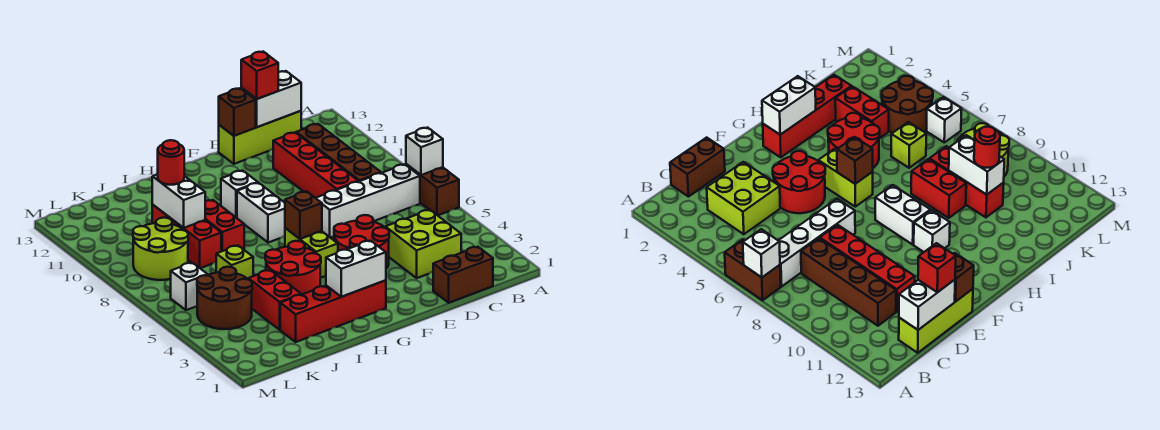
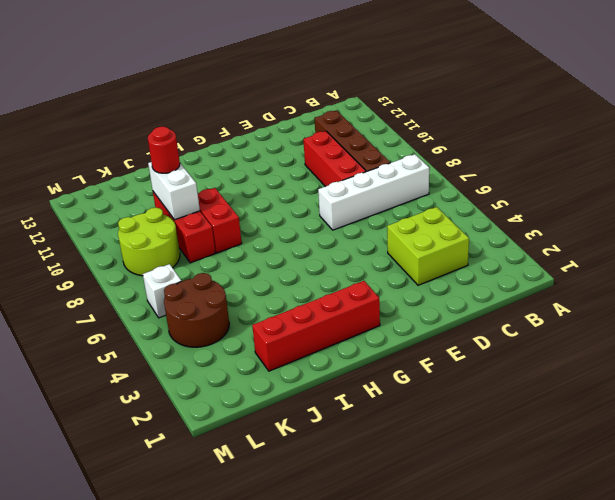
red 1x3 brick [303,131,366,187] -> red 1x4 brick [273,133,358,198]
none -> brown 1x2 brick [406,164,459,215]
none -> brown 1x2 brick [433,247,493,303]
none -> lime 1x3 brick [219,111,301,164]

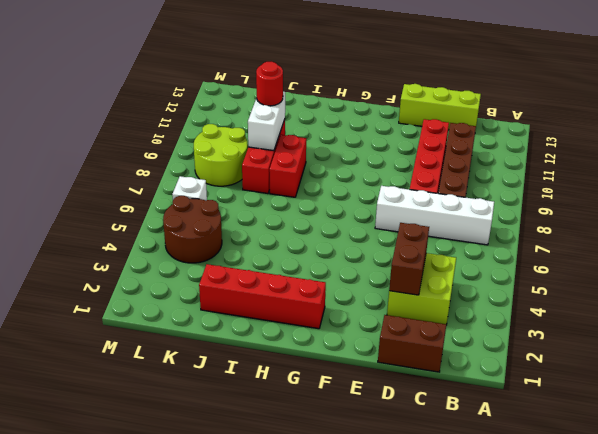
brown 1x2 brick [389,223,429,295] -> brown 1x2 brick moved to [406,164,459,215]
none -> red 2x2 round brick [334,215,389,269]
none -> lime 1x2 brick [285,228,338,278]
none -> white 1x2 brick [237,183,285,243]

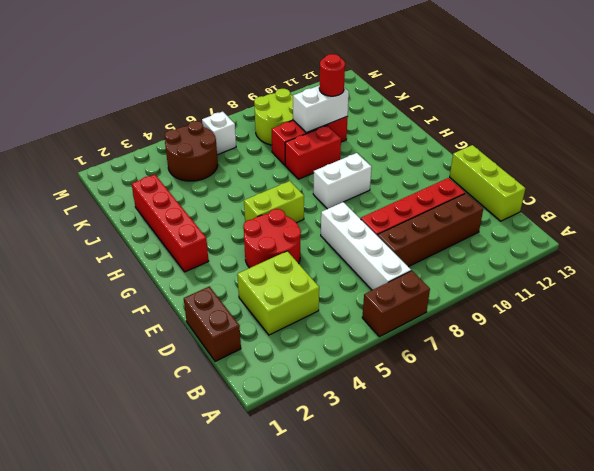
none -> white 1x1 brick [221,171,258,218]
none -> red 2x2 round brick [265,241,321,295]
none -> red 1x2 brick [248,270,301,330]

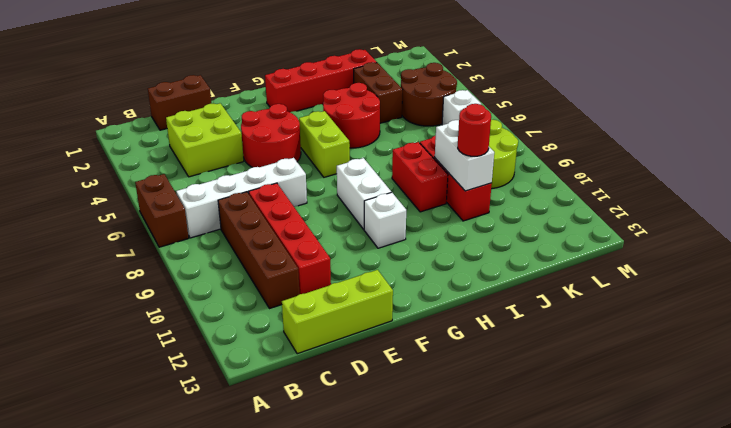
brown 1x2 brick [354,62,403,123] -> red 1x2 brick [248,270,301,330]
none -> lime 1x1 brick [216,246,253,279]
none -> white 1x1 brick [406,128,443,175]
none -> white 1x2 brick [241,71,301,127]

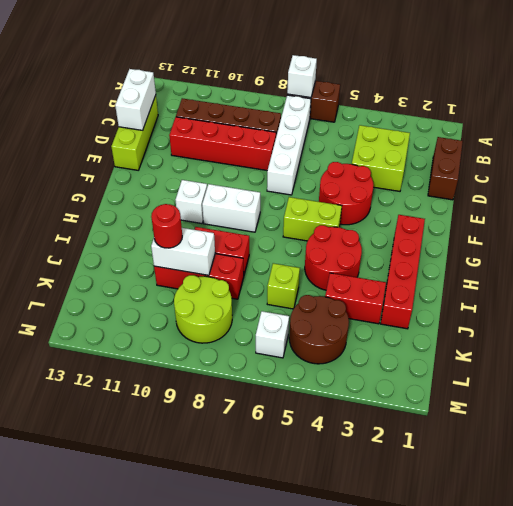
none -> brown 1x1 brick [219,88,256,136]
none -> white 1x2 brick [326,241,386,297]
none -> brown 1x1 brick [285,191,322,239]

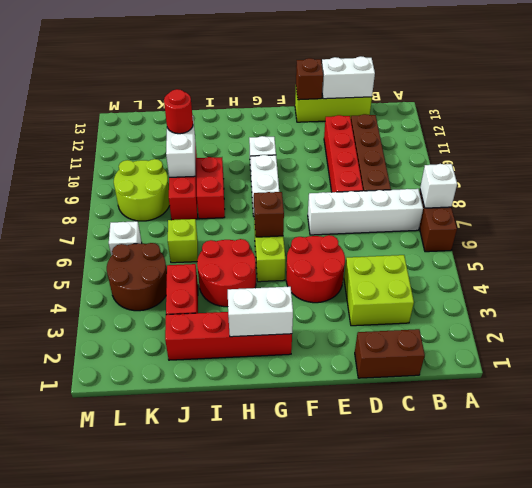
none -> red 1x1 brick [241,52,278,99]

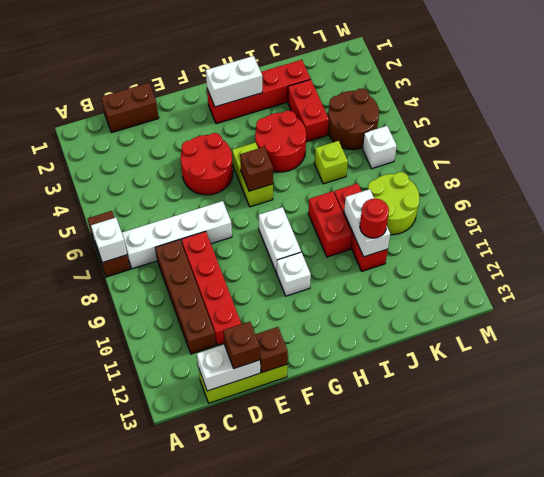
brown 1x1 brick [223,322,260,368] -> red 1x1 brick [241,52,278,99]
none -> lime 2x2 brick [385,210,461,278]

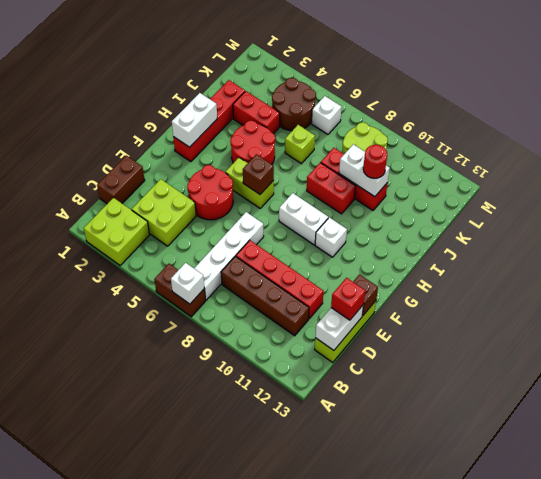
lime 2x2 brick [84,198,150,265] -> none

